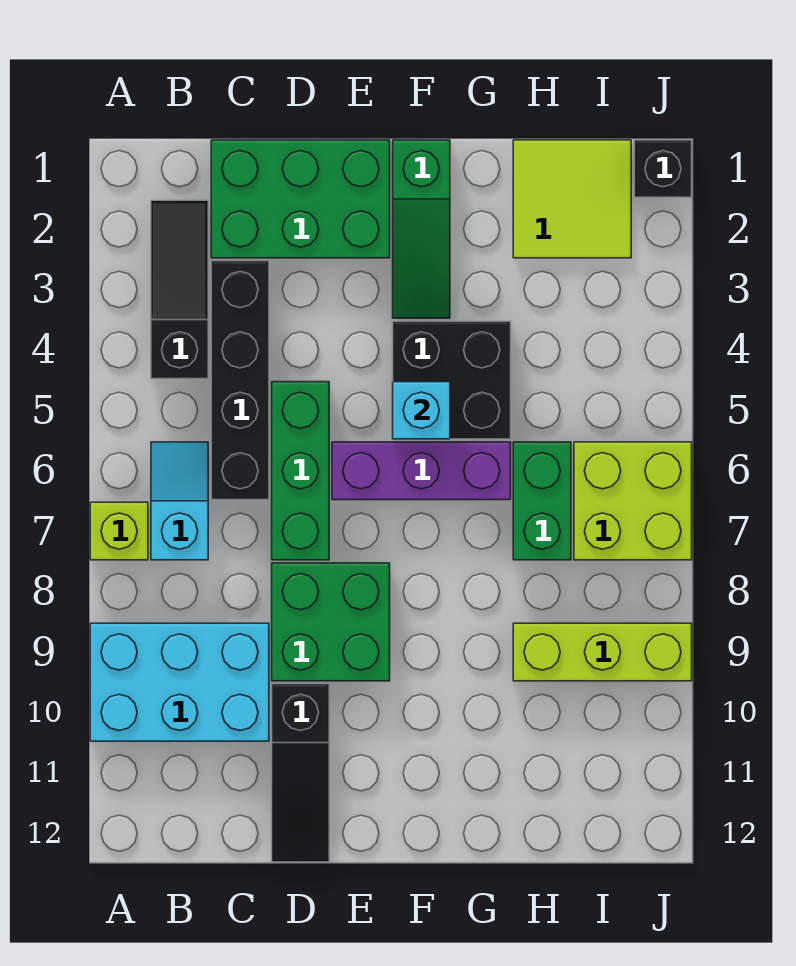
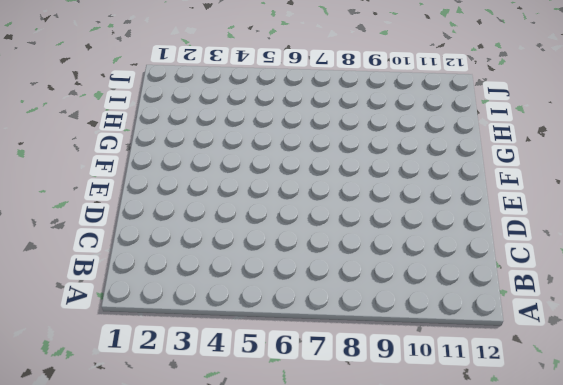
none -> lime 1x1 brick [90,502,148,560]
none -> cyan 2x3 brick [90,623,269,741]
none -> black 1x3 slope [151,200,208,379]

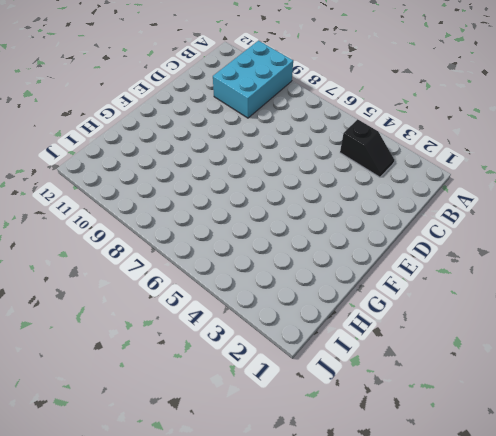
black 1x2 slope [340,119,394,177] -> black 1x3 slope [151,200,208,379]
none -> lime 1x1 brick [90,502,148,560]
none -> cyan 1x2 slope [151,442,208,560]
none -> green 2x3 brick [211,140,390,258]

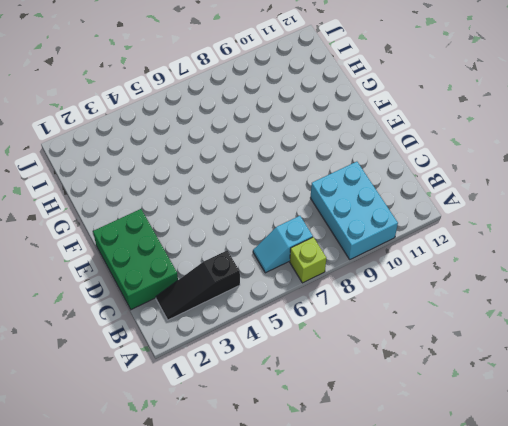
none -> black 1x4 brick [211,261,269,500]
none -> green 1x3 brick [272,382,329,560]
none -> green 2x2 brick [272,563,390,681]

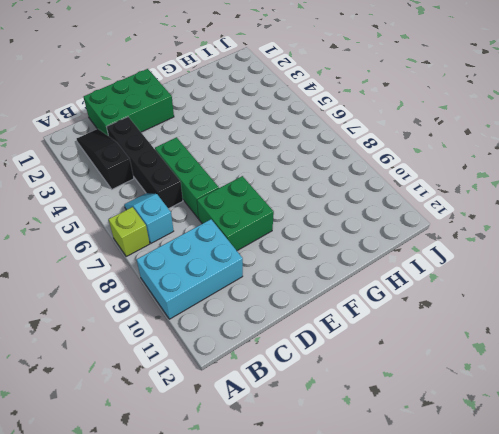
none -> black 1x3 slope [272,684,329,862]
none -> purple 1x3 brick [332,442,511,500]
none -> green 1x3 slope [393,140,450,318]

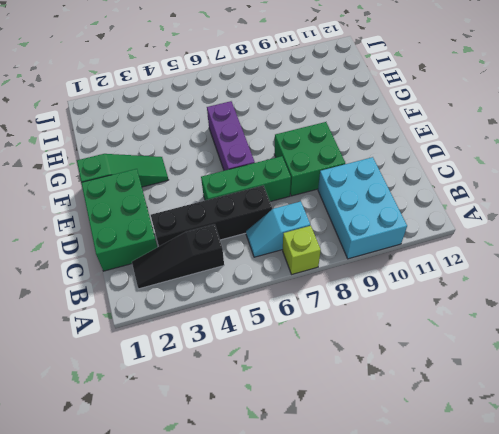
none -> black 1x3 slope [272,684,329,862]
none -> black 2x2 brick [393,321,511,439]
none -> lime 2x2 tile [513,140,631,258]

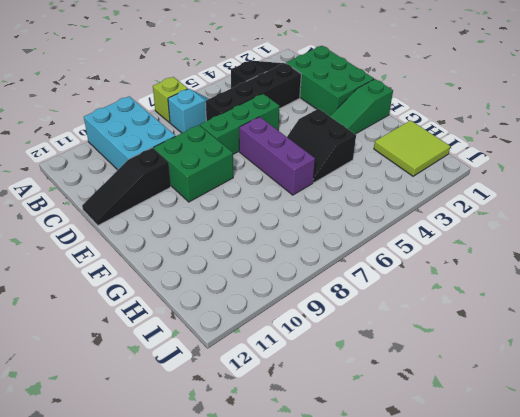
black 2x2 slope [287,109,356,183] -> black 2x2 brick [393,321,511,439]
none -> green 1x2 brick [513,442,571,560]
none -> lime 1x3 brick [513,623,692,681]
none -> lime 2x2 brick [574,442,692,560]

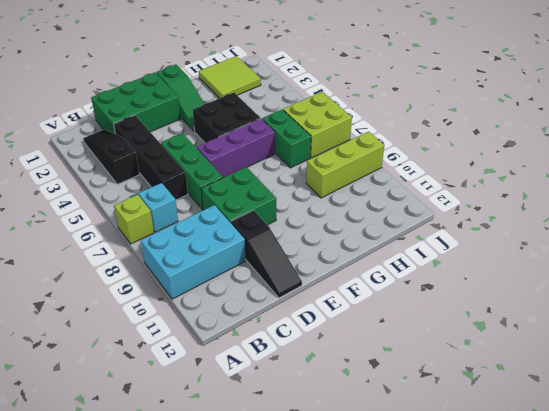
none -> black 1x1 brick [634,140,692,197]
none -> cyan 1x1 brick [393,382,450,439]

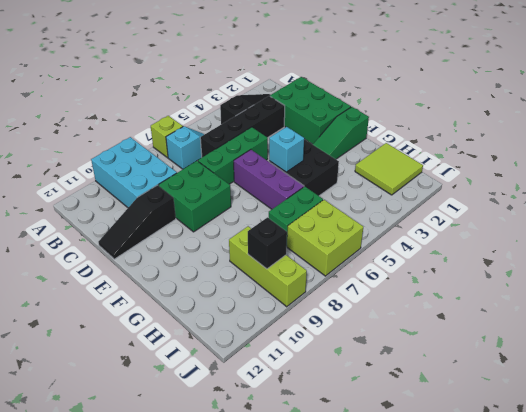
black 1x1 brick [248,217,287,269] -> black 1x1 brick moved to [634,140,692,197]

